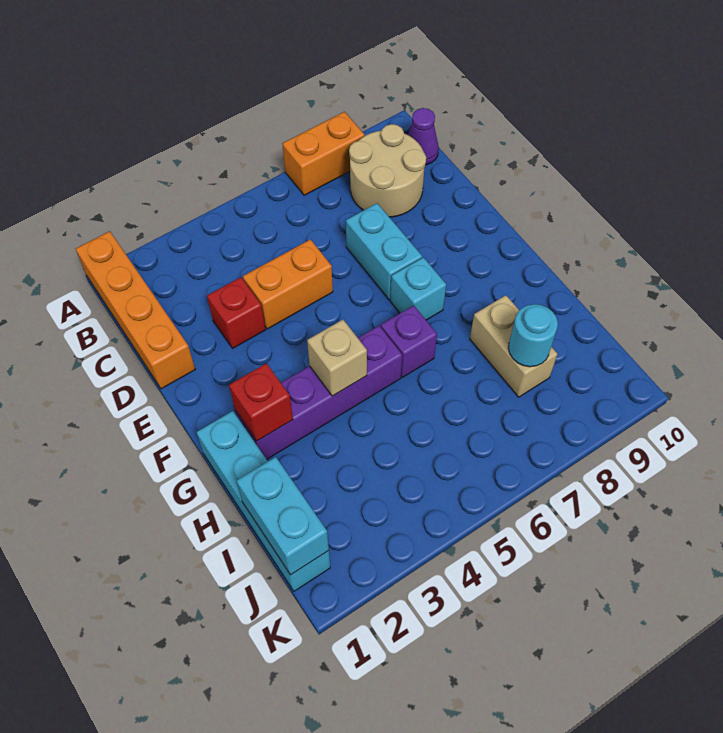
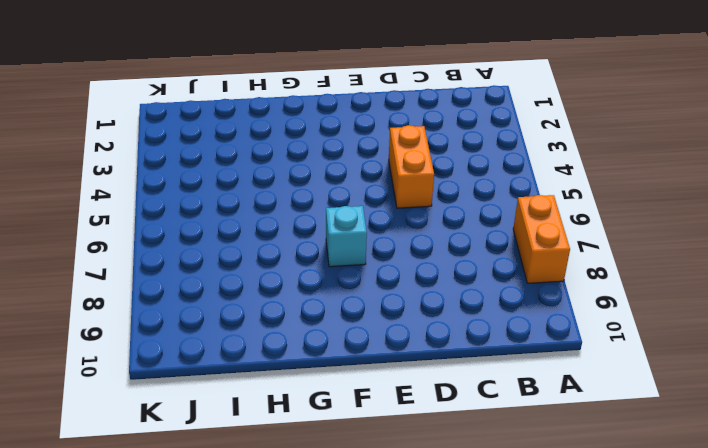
none -> orange 1x4 brick [76,231,195,389]
none -> tan 2x2 round brick [349,124,426,217]
none -> purple 1x1 cone [408,108,439,165]

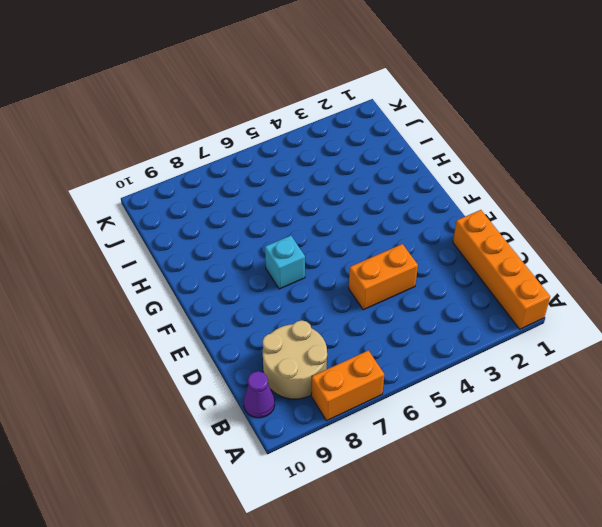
none -> red 1x1 brick [207,277,265,348]
none -> cyan 1x2 brick [346,203,422,300]
none -> cyan 1x4 brick [196,411,330,591]

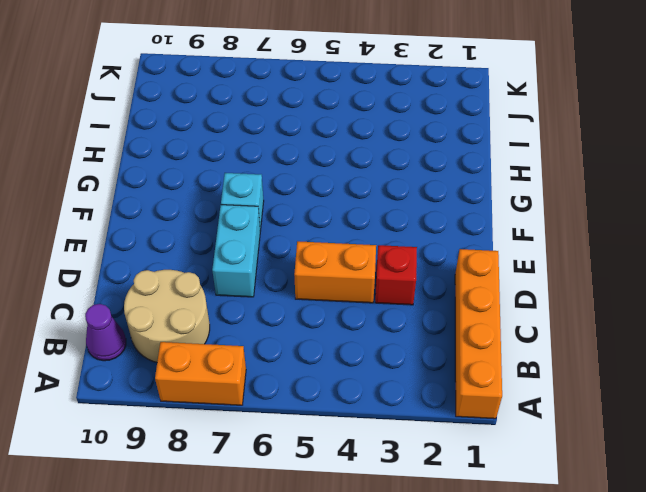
none -> cyan 1x4 brick [196,411,330,591]
none -> purple 1x4 brick [235,326,402,459]
none -> purple 1x1 brick [381,305,437,377]

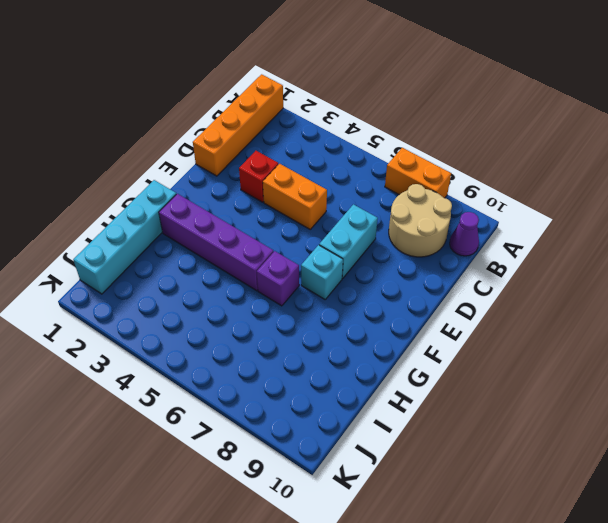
none -> tan 1x2 brick [470,295,557,397]
none -> red 1x1 brick [229,363,293,441]
none -> tan 1x1 brick [307,320,367,396]

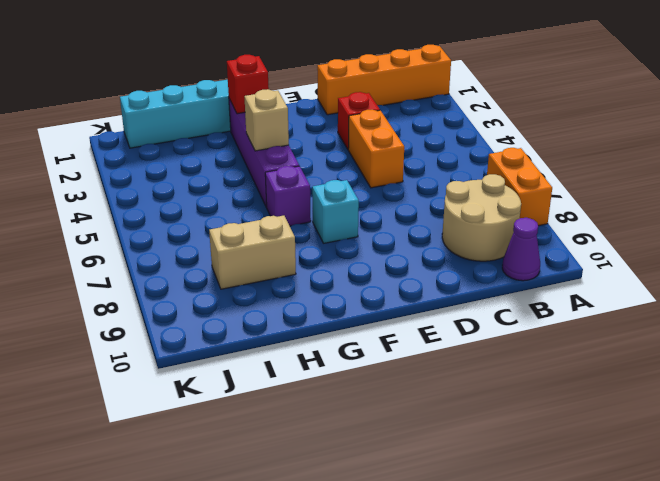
none -> cyan 1x2 brick [346,203,422,300]
none -> cyan 1x2 brick [237,457,329,575]
none -> cyan 1x1 round brick [508,304,558,367]

